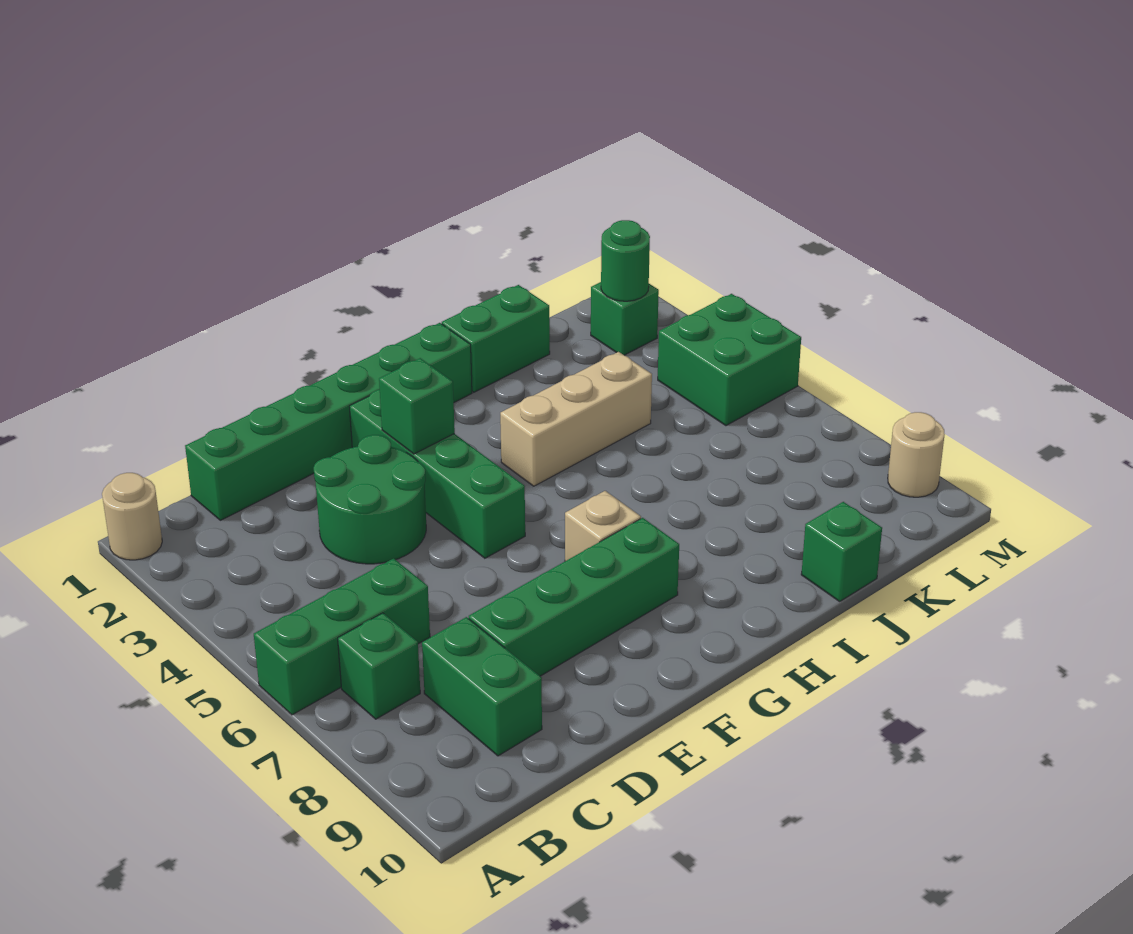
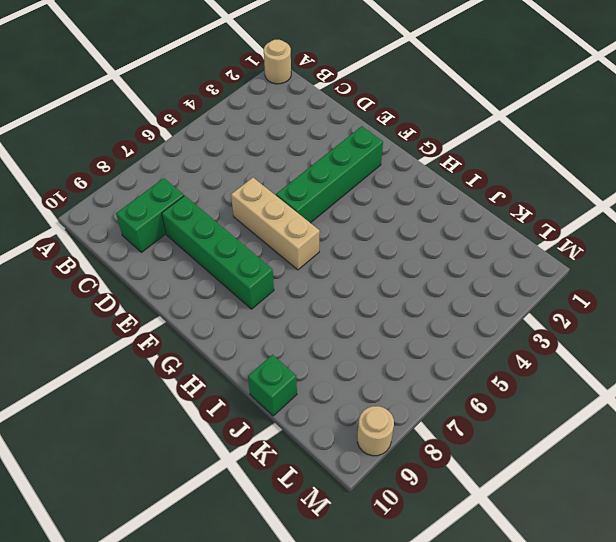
tan 1x3 brick [231,178,320,270] -> tan 1x3 brick moved to [500,352,652,486]
none -> green 1x3 brick [254,558,430,715]
none -> green 1x1 brick [338,613,420,719]
none -> green 1x6 brick [185,323,472,520]

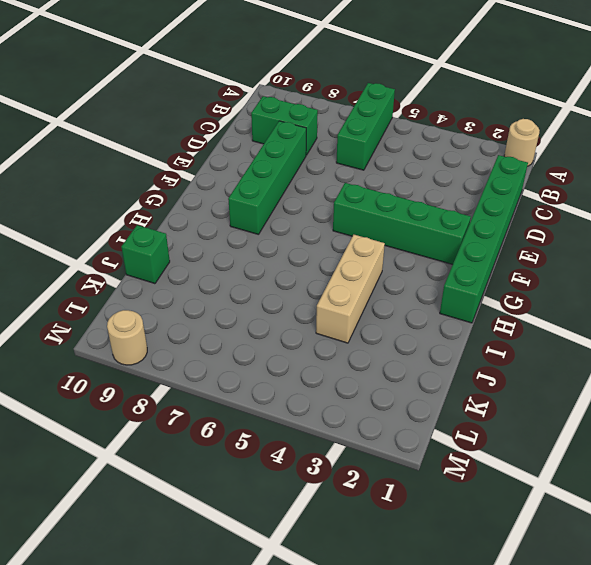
none -> green 1x1 brick [338,613,420,719]
none -> green 2x2 round brick [314,435,426,564]
none -> tan 1x1 brick [565,491,641,561]

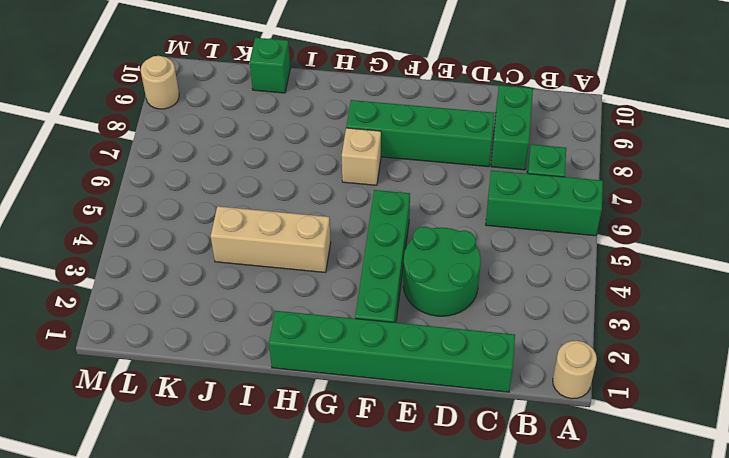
none -> green 1x2 brick [442,285,550,392]
none -> green 1x1 brick [591,282,659,355]
none -> green 2x2 brick [658,294,801,426]

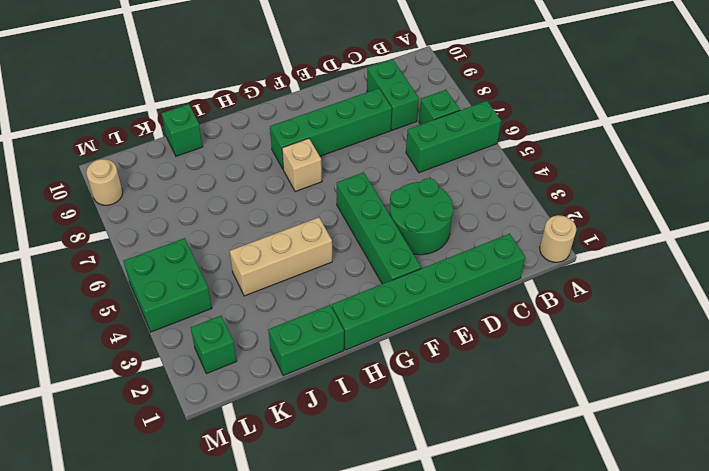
none -> green 1x1 brick [379,358,455,454]
none -> green 1x1 round brick [601,220,650,301]

